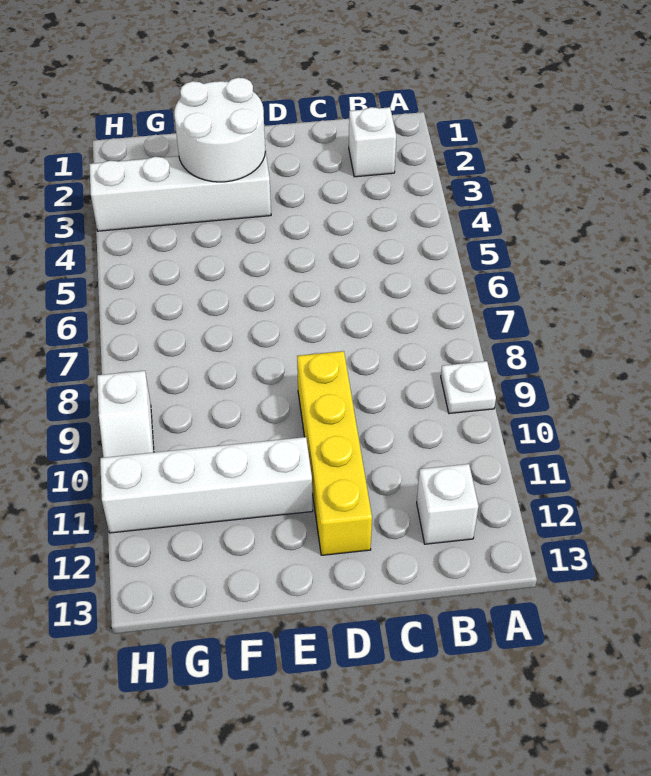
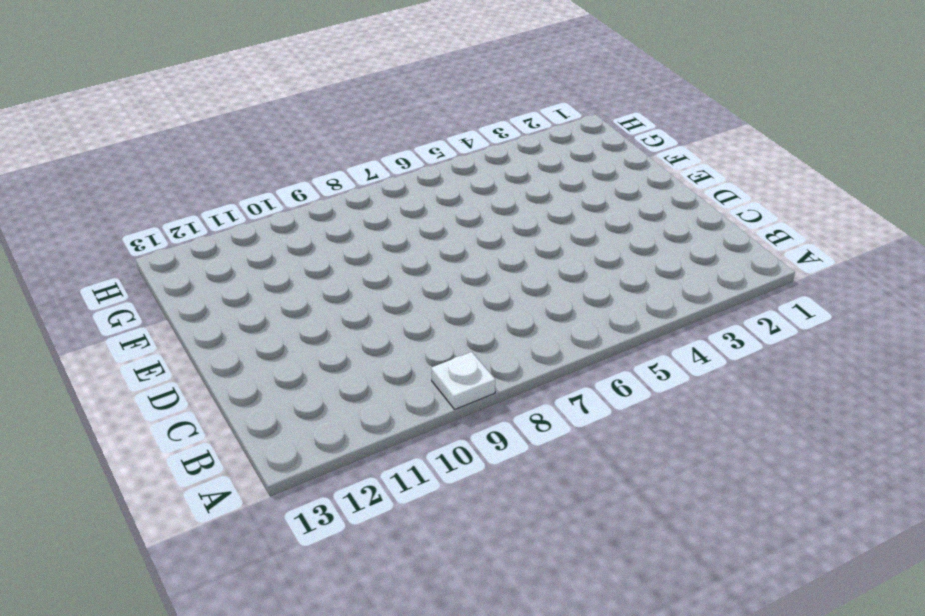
none -> white 1x1 brick [349,107,396,177]
none -> white 1x1 brick [417,464,479,544]

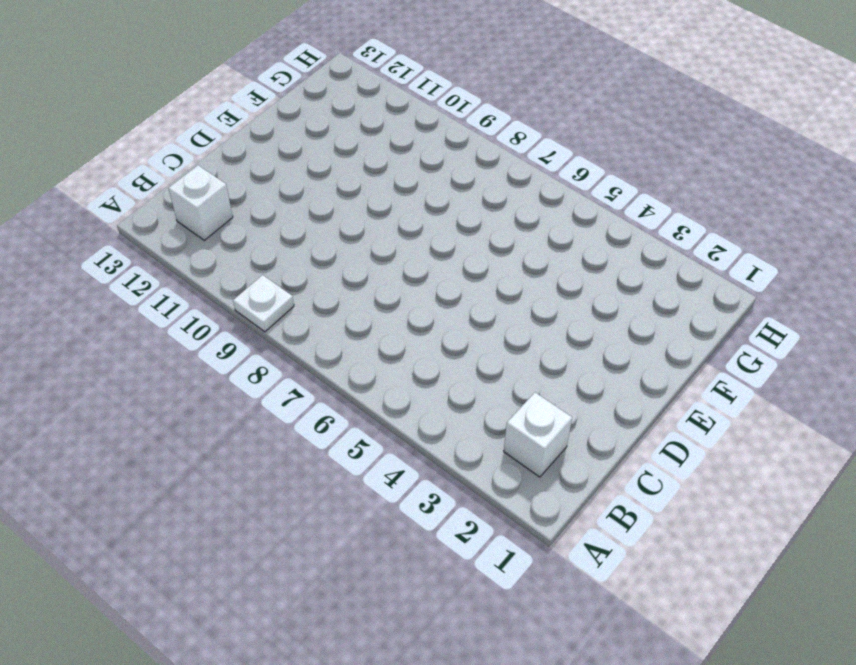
none -> yellow 1x4 brick [297,351,372,555]
none -> white 1x4 brick [89,150,271,231]

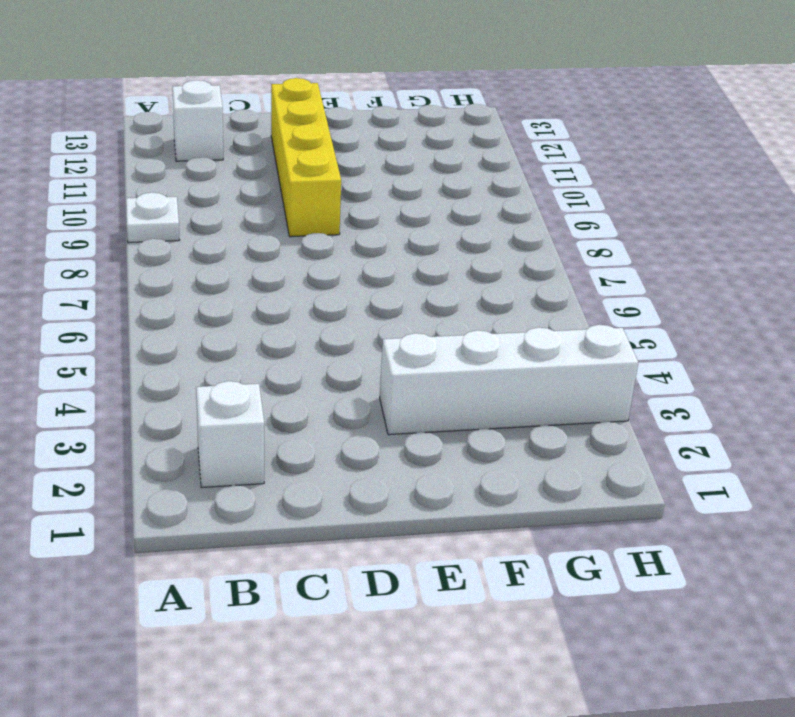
none -> white 1x4 brick [100,437,313,533]
none -> white 1x2 slope [97,371,154,458]

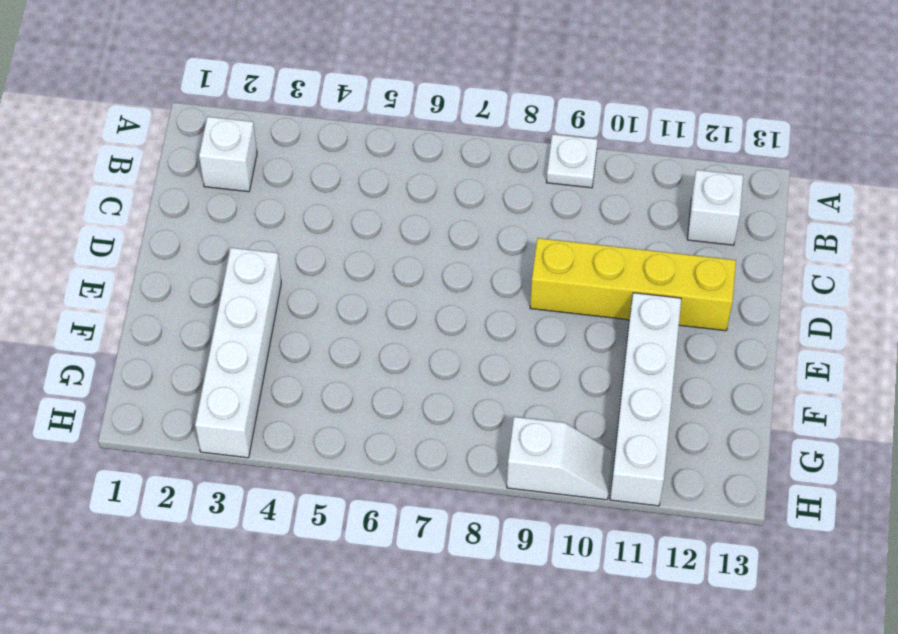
none -> white 2x2 round brick [174,78,265,182]

